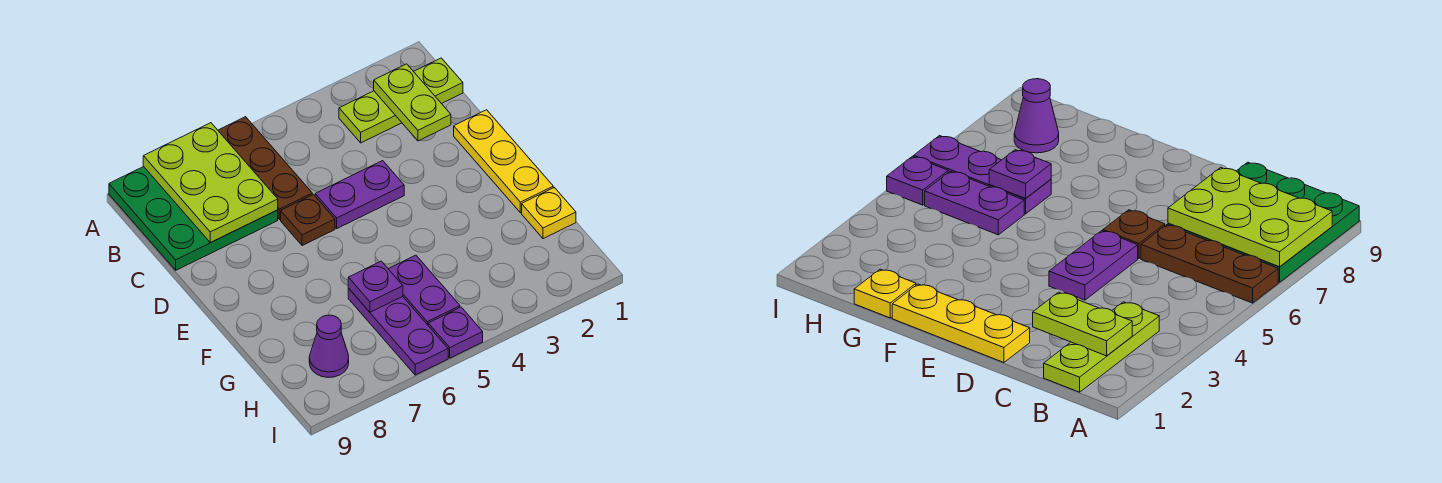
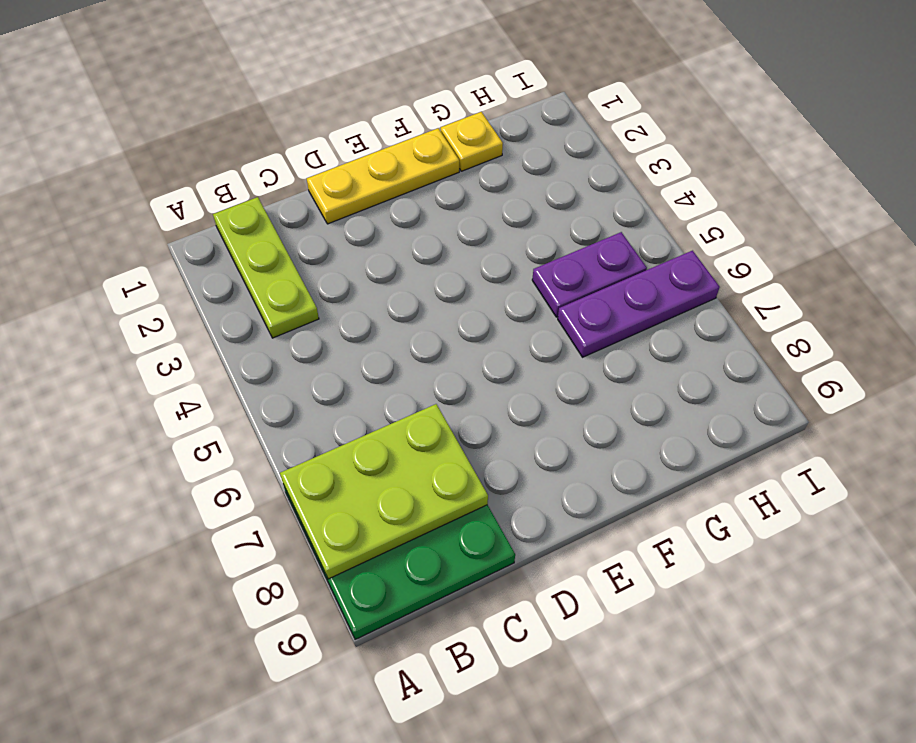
none -> brown 1x3 plate [218,117,312,220]
none -> purple 1x2 plate [315,161,404,228]
none -> brown 1x1 plate [281,194,335,246]

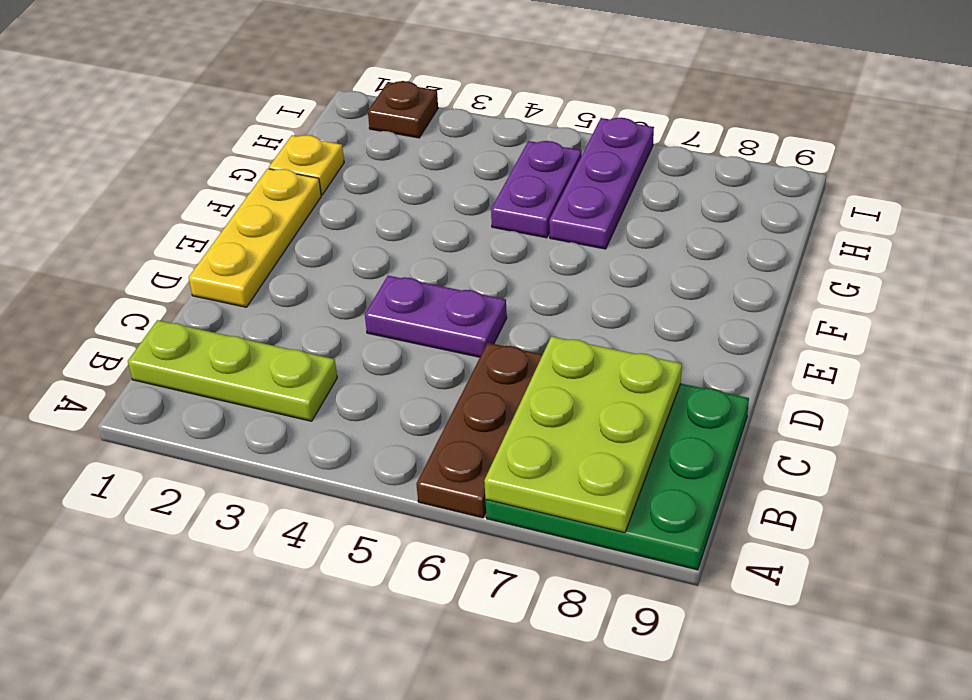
brown 1x1 plate [368,81,438,138] -> brown 1x1 plate moved to [281,194,335,246]
none -> purple 1x1 cone [309,315,349,378]
none -> purple 1x1 plate [428,307,483,358]
none -> lime 1x2 plate [374,64,451,141]

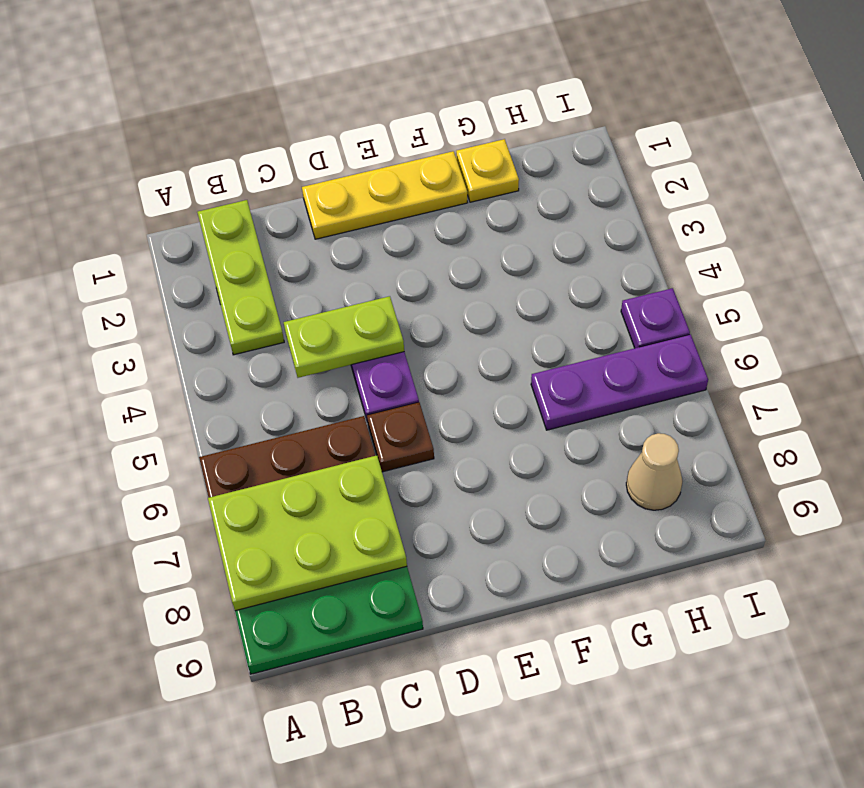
lime 1x2 plate [284,296,404,378] -> lime 1x2 plate moved to [374,64,451,141]
tan 1x1 cone [626,433,683,510] -> purple 1x1 cone [309,315,349,378]
none -> purple 1x2 plate [389,255,460,325]
none -> purple 1x1 plate [348,261,403,312]

